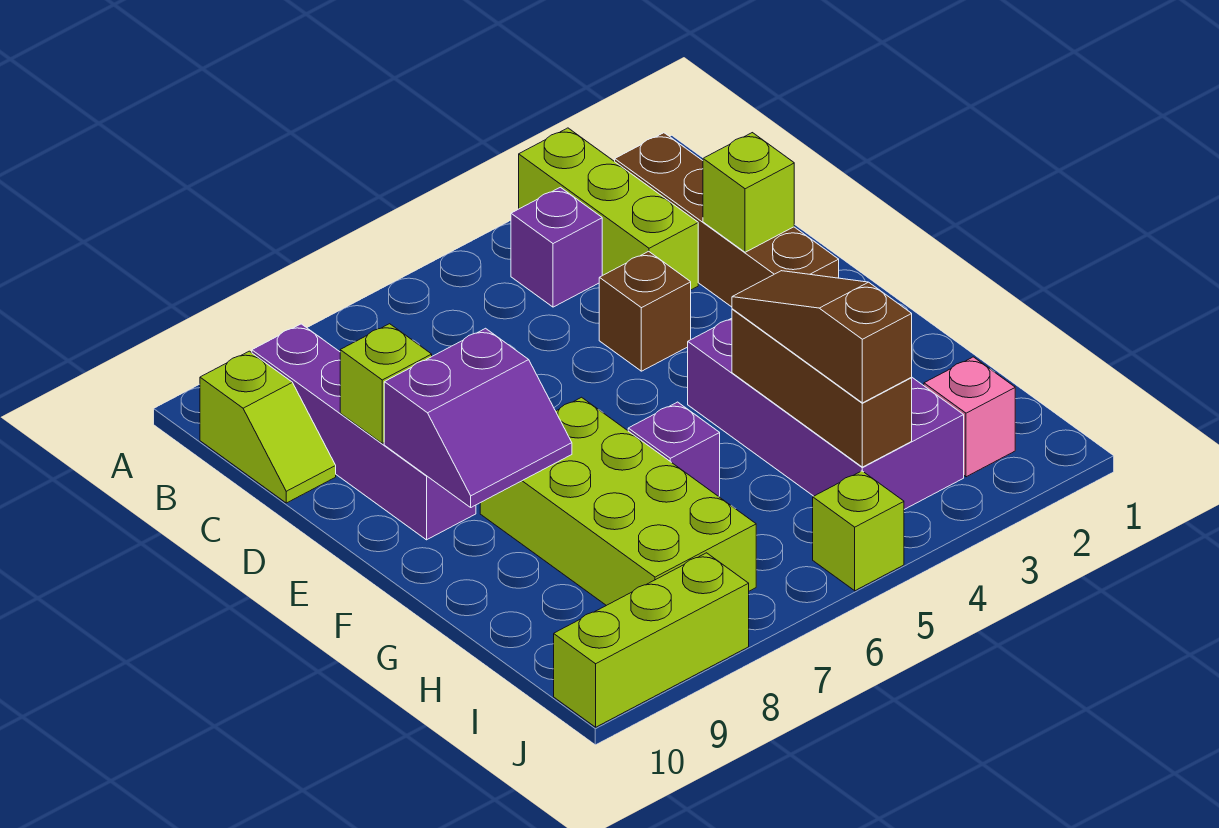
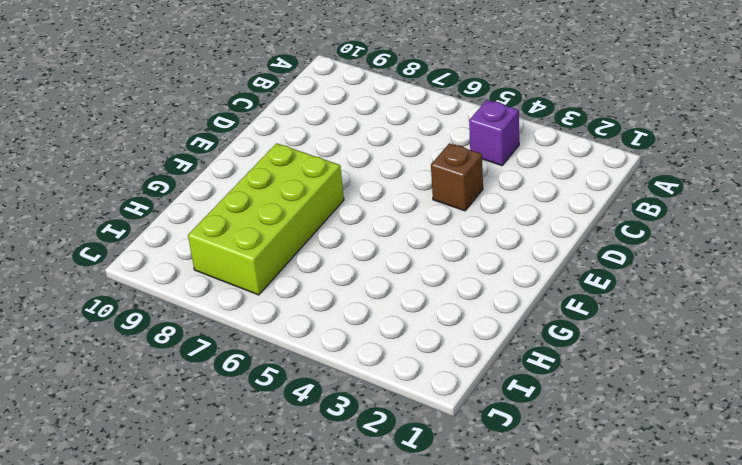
none -> lime 1x3 brick [519,128,698,290]
none -> brown 1x4 brick [615,133,839,307]
none -> purple 1x4 brick [252,324,476,540]

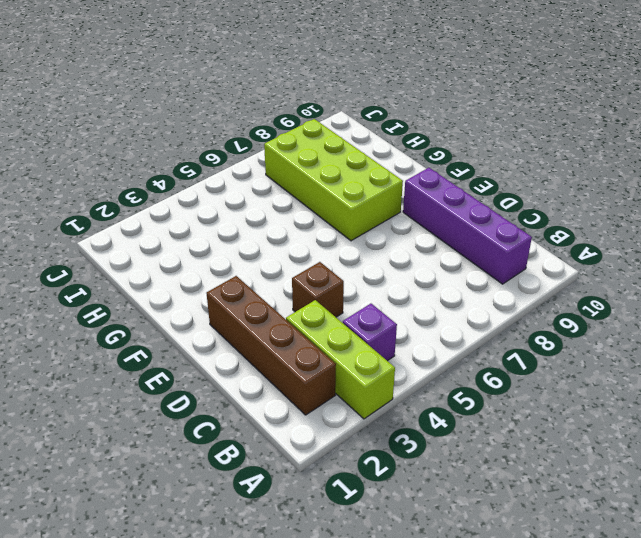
none -> lime 1x2 slope [200,351,336,503]
none -> purple 2x4 brick [688,318,964,509]
none -> purple 1x1 brick [628,402,720,497]

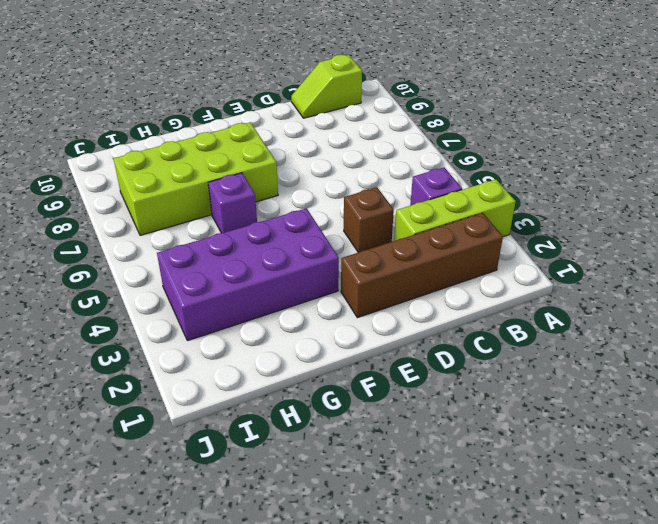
none -> purple 1x4 brick [252,324,476,540]
none -> pink 1x1 brick [924,357,1015,477]
none -> lime 1x1 brick [813,471,904,591]

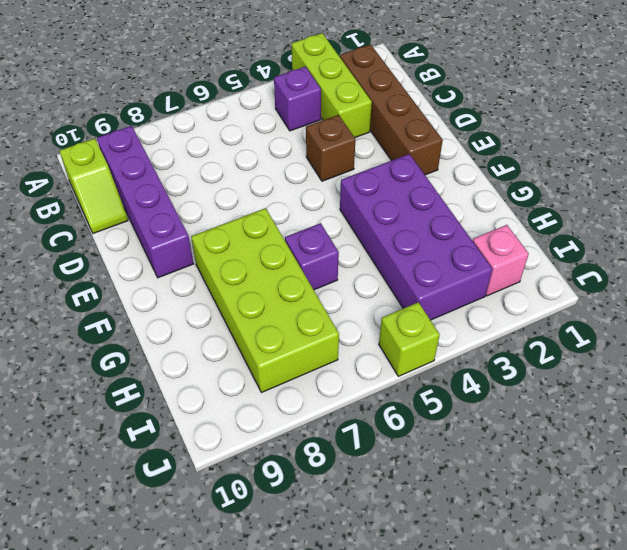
none -> lime 1x3 brick [554,553,749,727]
none -> lime 1x1 brick [703,133,794,252]
none -> lime 1x1 brick [340,324,432,443]

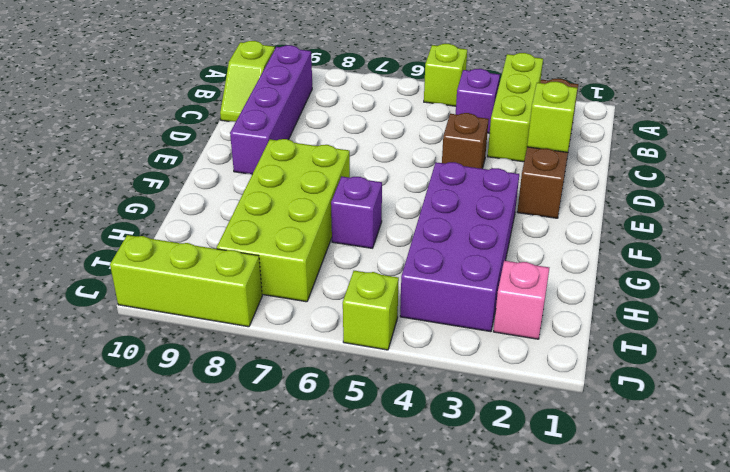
lime 1x1 brick [424,44,467,106] -> lime 1x1 brick moved to [340,324,432,443]
none -> purple 2x2 slope [384,328,572,507]
none -> brown 1x3 brick [732,309,912,467]
none -> brown 1x3 slope [732,271,912,403]

